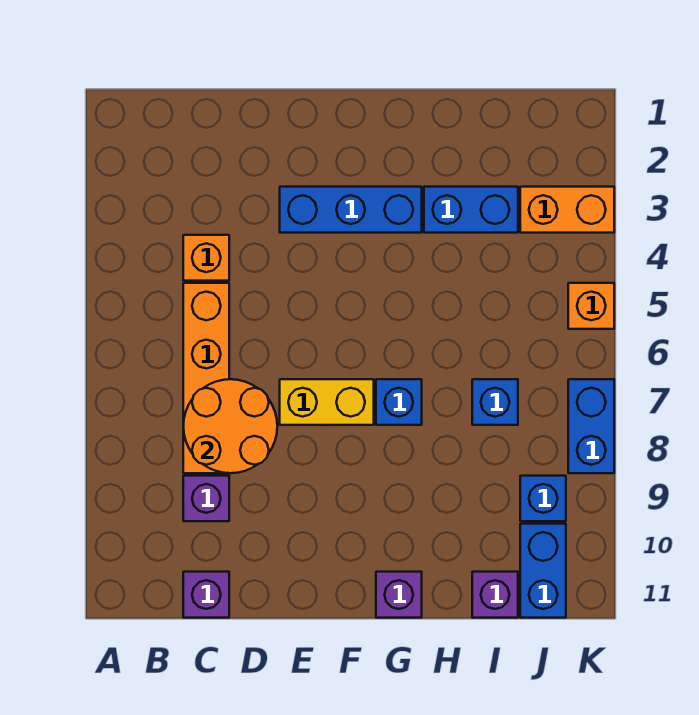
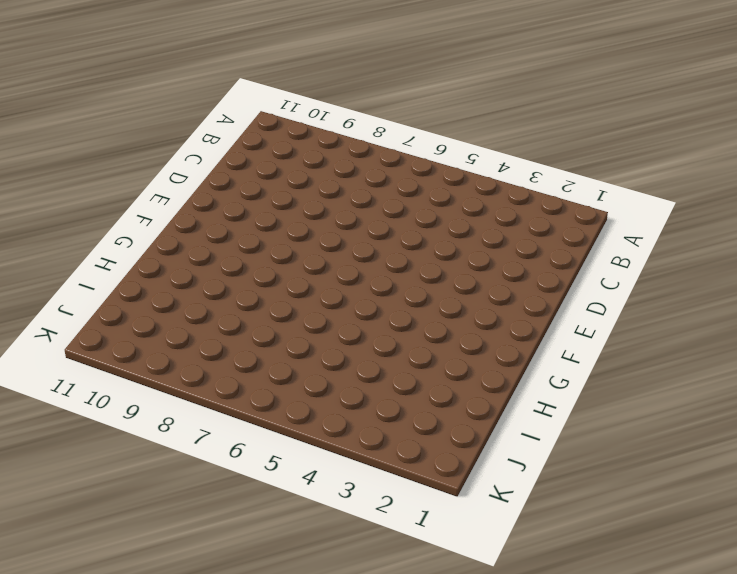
none -> orange 1x1 brick [183,235,229,281]
none -> orange 1x4 brick [183,283,229,473]
none -> purple 1x1 brick [183,476,229,521]

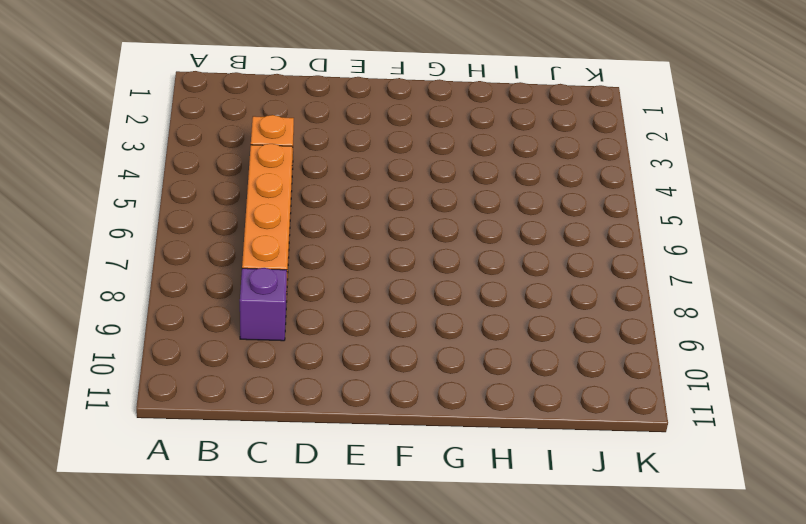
none -> purple 1x1 brick [183,572,229,618]
none -> blue 1x3 brick [280,187,422,233]
none -> yellow 1x2 brick [280,379,374,425]

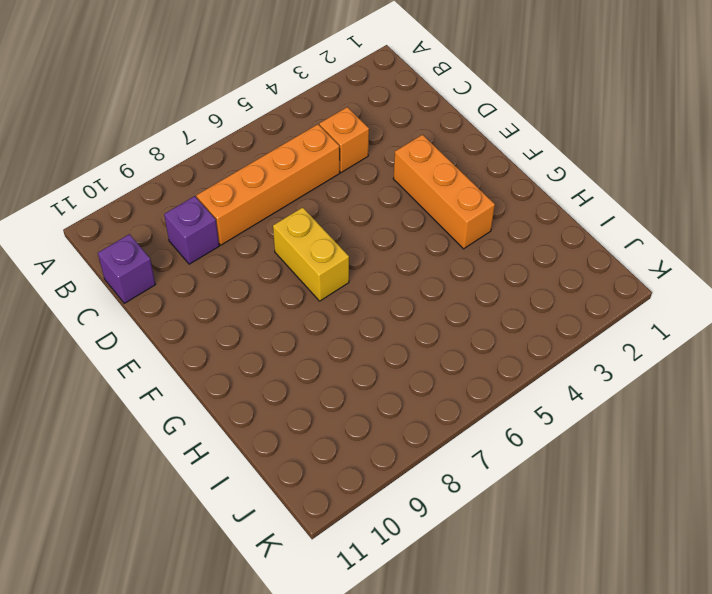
orange 1x3 brick [393,135,495,249] -> blue 1x3 brick [280,187,422,233]
none -> blue 1x1 brick [376,379,422,425]
none -> purple 1x1 brick [376,572,422,618]
none -> blue 1x2 brick [424,187,518,233]

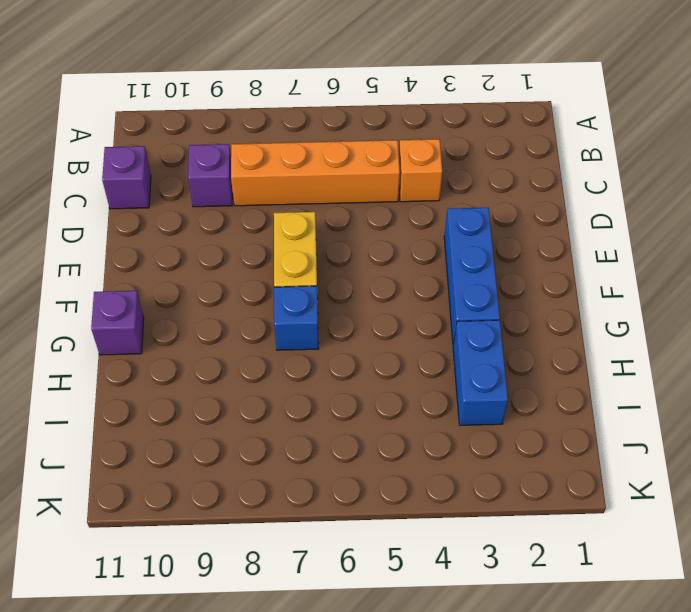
none -> blue 1x1 brick [472,379,518,425]
none -> purple 1x1 brick [472,572,518,618]
none -> orange 1x2 brick [520,187,614,233]

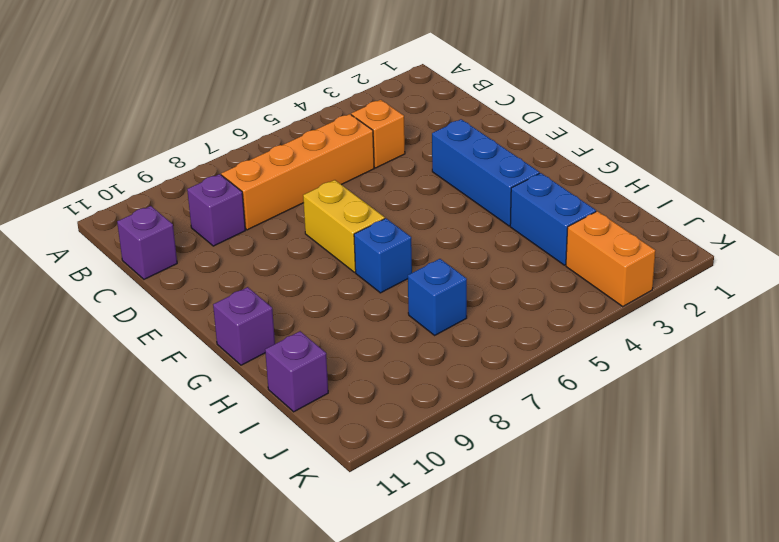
none -> blue 1x1 brick [520,476,566,521]
none -> blue 1x2 brick [520,524,566,618]
none -> orange 1x1 brick [568,283,614,329]

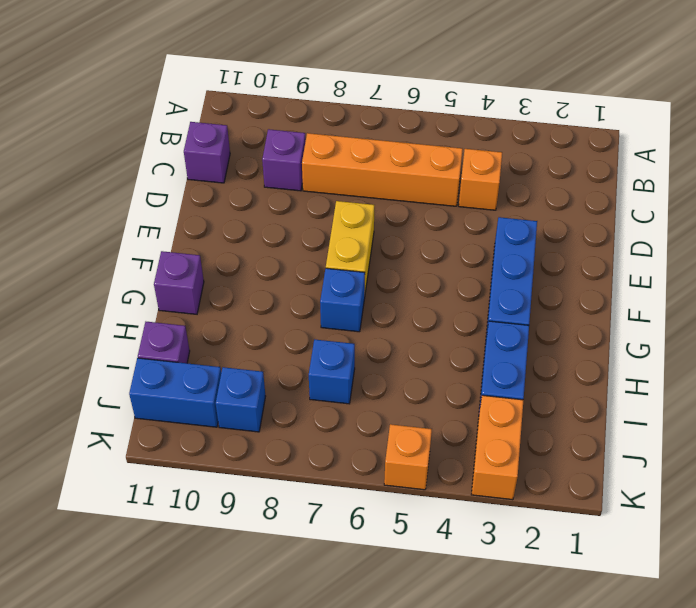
none -> blue 1x2 brick [568,379,614,473]
none -> orange 2x2 round brick [183,379,277,473]

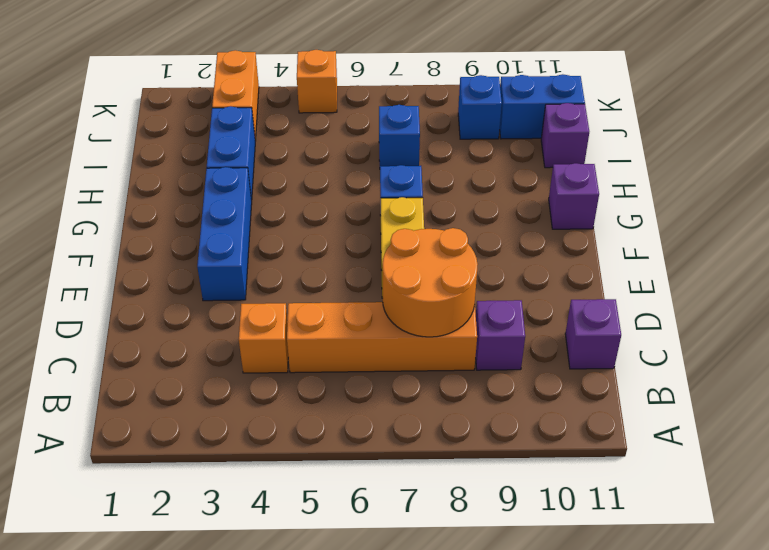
none -> blue 1x2 brick [568,379,614,473]

